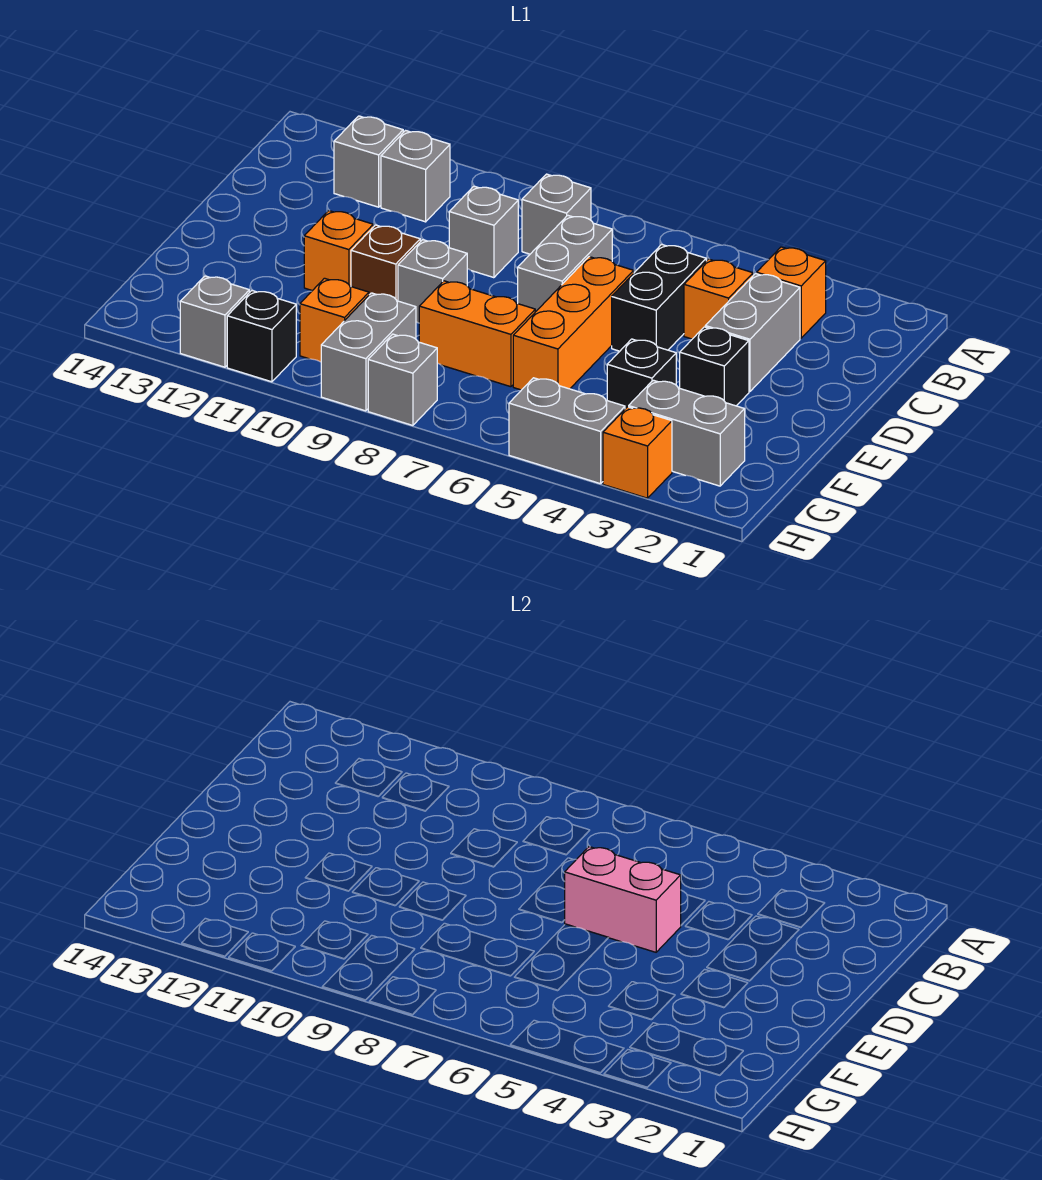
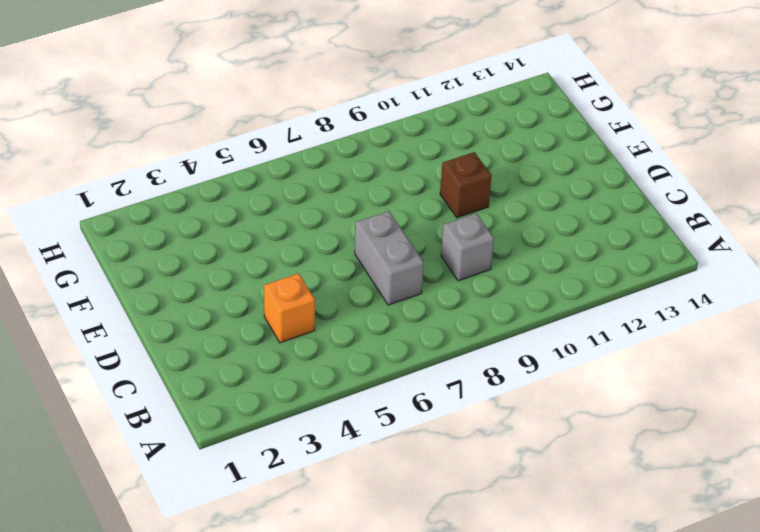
none -> orange 1x1 brick [757,247,826,338]
none -> grey 1x1 brick [522,174,591,254]
none -> grey 1x1 brick [381,131,450,222]

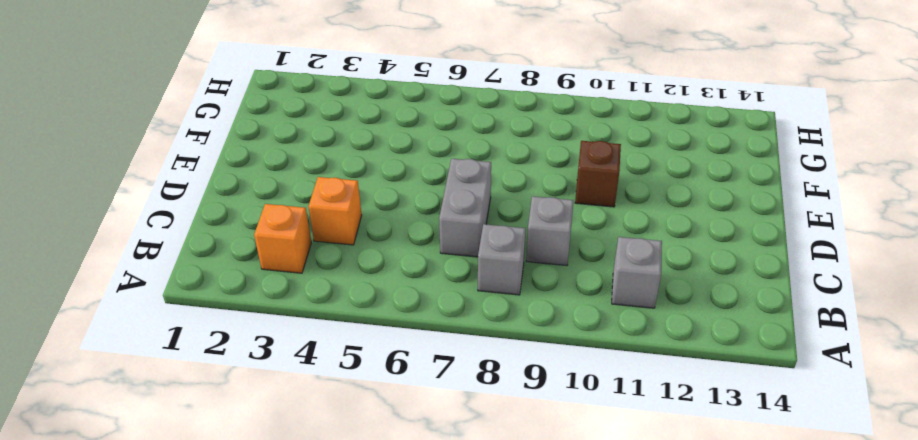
none -> grey 1x1 brick [334,116,403,207]
none -> grey 1x2 brick [705,274,800,392]
none -> black 1x2 brick [612,244,706,351]

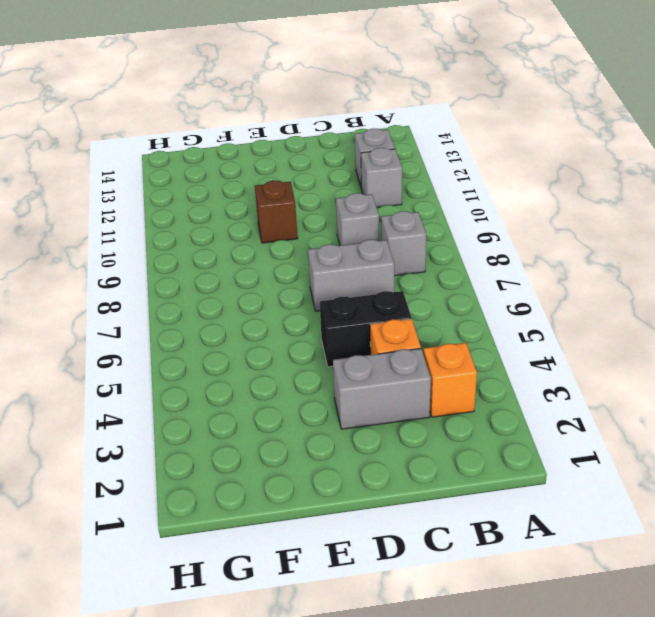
none -> orange 1x3 brick [513,257,634,390]
none -> black 1x1 brick [680,327,749,406]
none -> grey 1x1 brick [398,240,467,323]

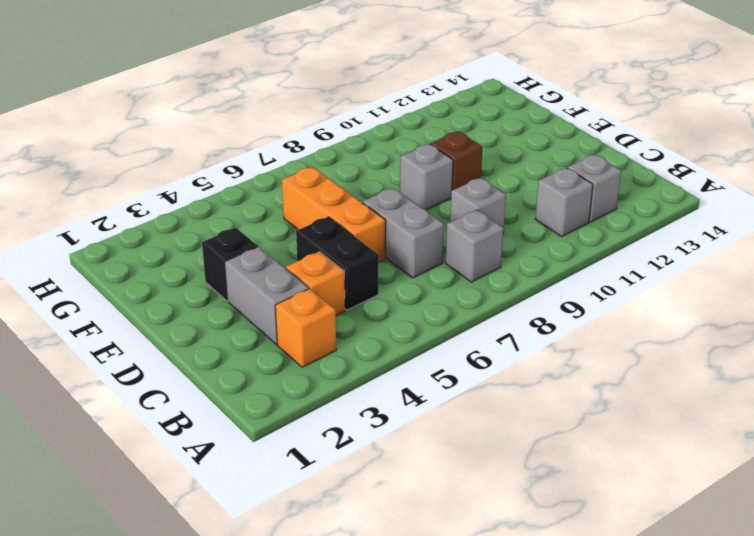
none -> orange 1x1 brick [304,211,373,291]
none -> black 1x1 brick [607,339,676,409]
none -> orange 1x2 brick [419,281,535,387]

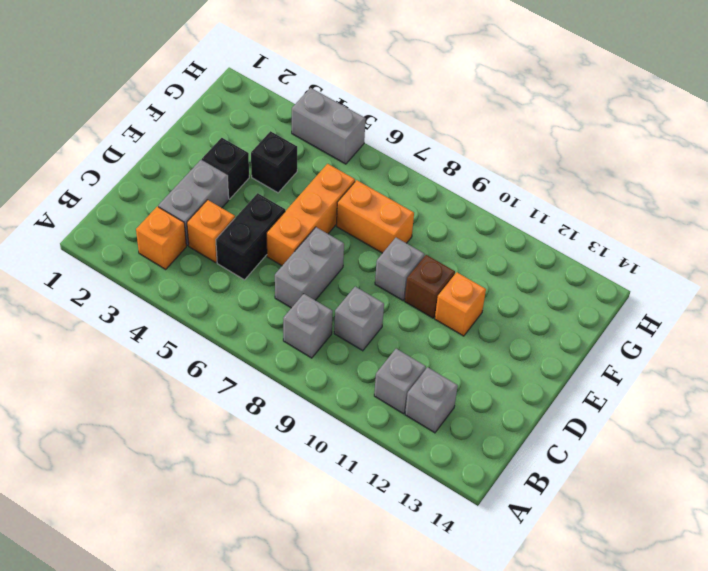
none -> grey 1x2 brick [629,380,745,486]
none -> grey 1x2 brick [321,293,416,411]
none -> orange 1x1 brick [300,278,369,362]

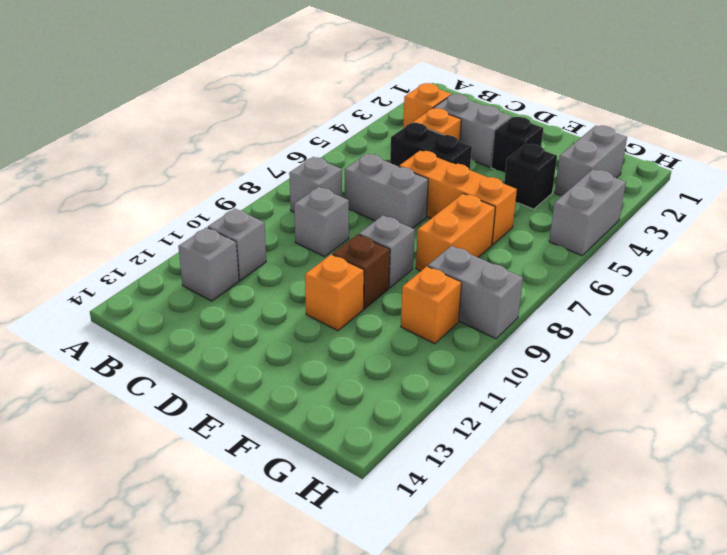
none -> orange 1x1 brick [603,407,672,498]
none -> grey 1x1 brick [368,334,437,425]
none -> black 1x1 brick [227,291,296,382]

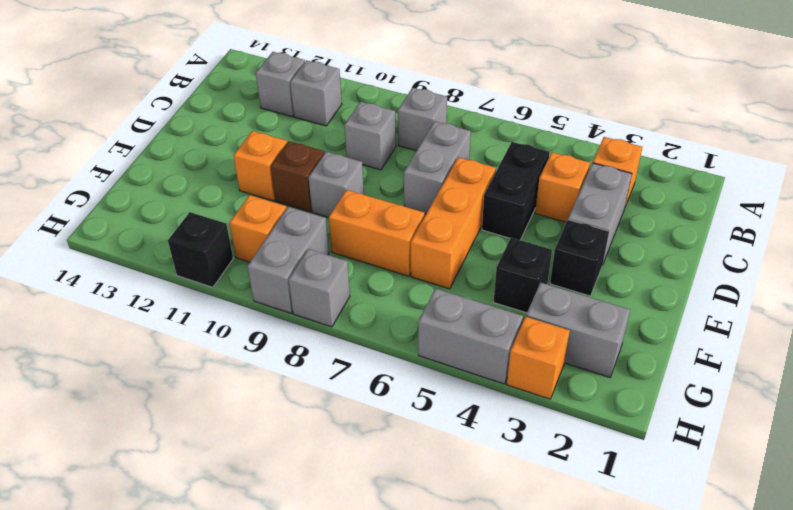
none -> grey 1x1 brick [180,276,249,367]
none -> pink 1x2 brick [565,847,681,952]

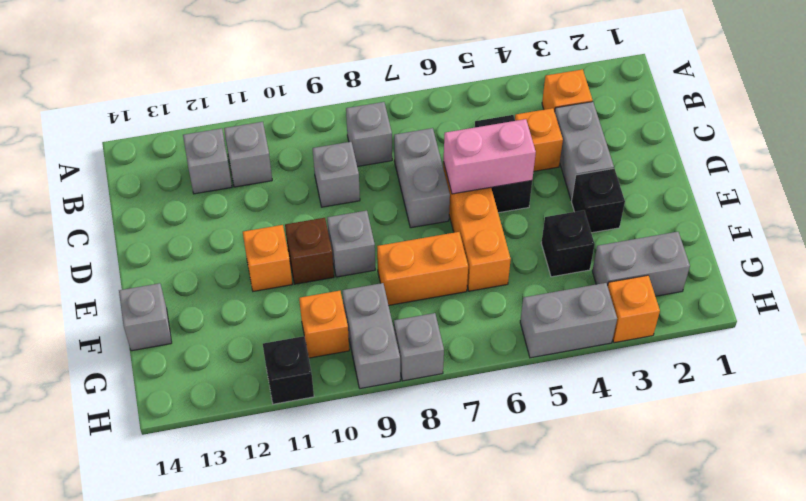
grey 1x1 brick [119,283,172,351] -> grey 1x1 brick moved to [180,276,249,367]

